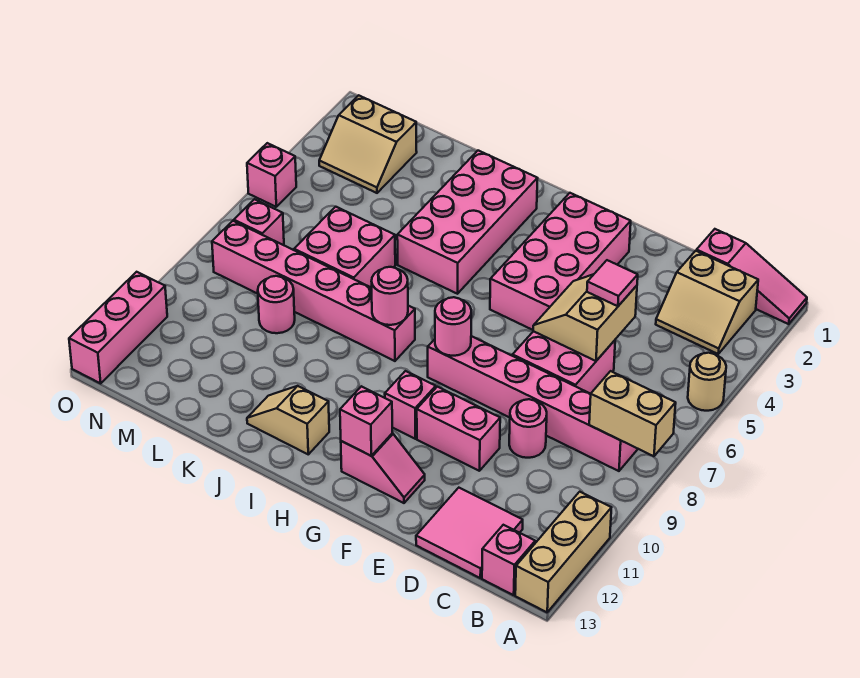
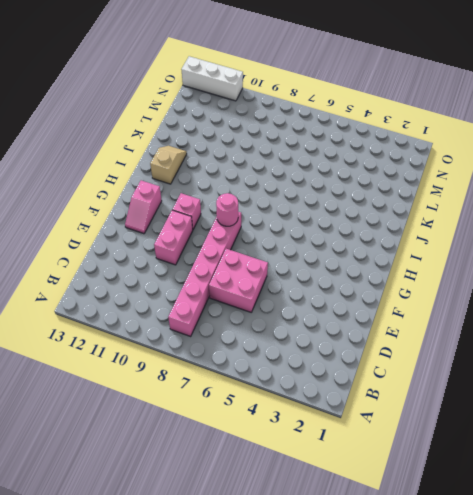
white 1x3 brick [181,56,243,101] -> pink 1x3 brick [69,272,167,383]
none -> pink 1x3 slope [696,229,807,324]
none -> tan 1x1 round brick [688,353,726,411]
none -> tan 1x3 brick [515,492,611,612]

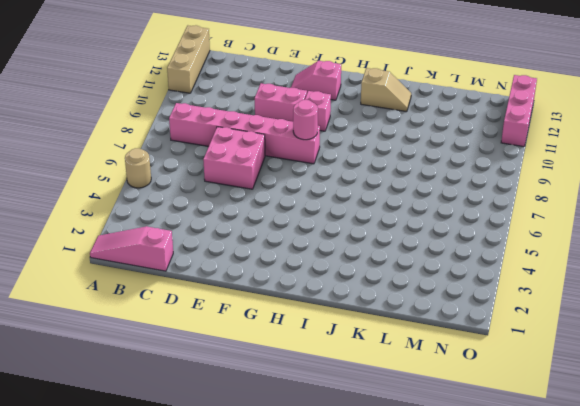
none -> tan 2x2 slope [656,251,758,354]
none -> pink 1x1 brick [482,525,535,595]
none -> pink 2x2 tile [416,488,523,578]

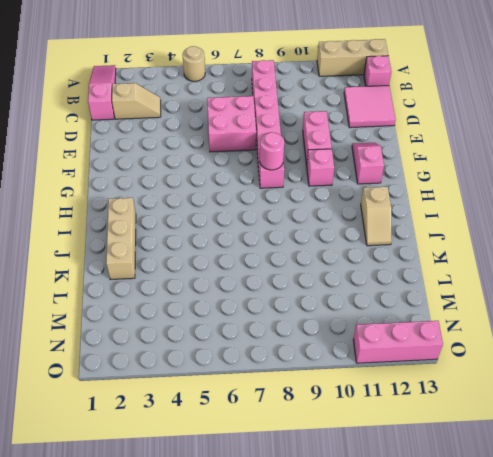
tan 1x2 slope [112,83,161,119] -> tan 2x2 slope [656,251,758,354]
tan 1x3 brick [106,198,136,280] -> pink 2x4 brick [397,151,538,294]
none -> pink 1x1 round brick [509,399,547,458]
none -> pink 2x4 brick [490,193,631,330]
none -> pink 1x6 brick [212,221,415,361]

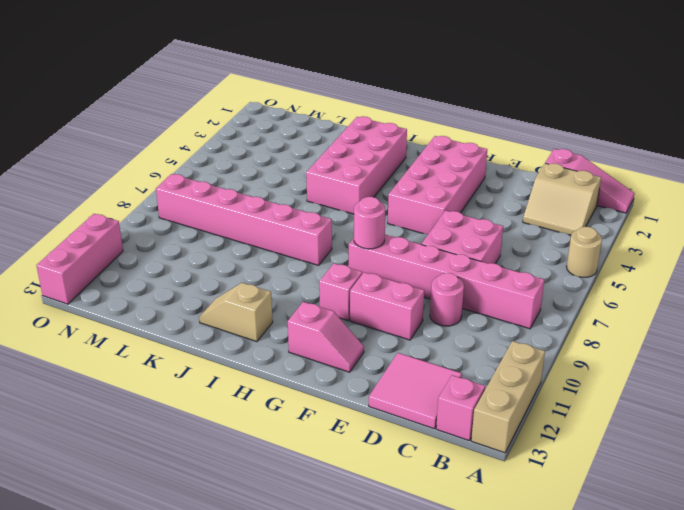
none -> pink 2x2 brick [294,207,395,288]
none -> pink 1x1 round brick [258,276,295,333]
none -> tan 2x2 slope [319,95,417,193]

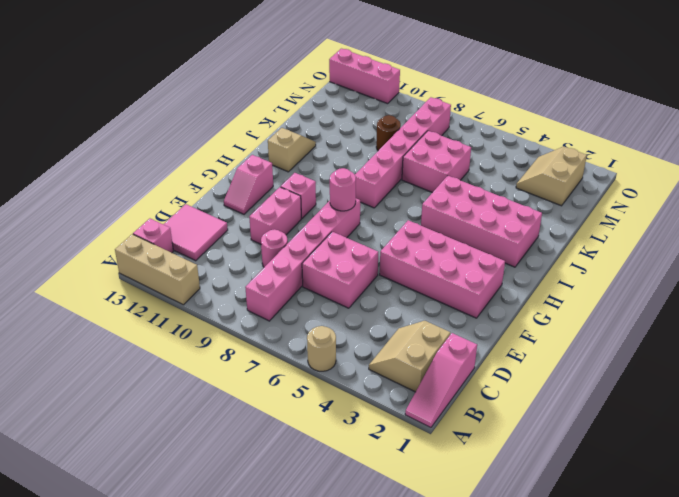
brown 1x1 round brick [376,115,401,151] -> pink 1x1 round brick [258,276,295,333]
none -> pink 1x1 brick [234,199,284,245]
none -> pink 1x1 brick [247,143,296,207]
none -> tan 1x2 brick [589,371,676,456]

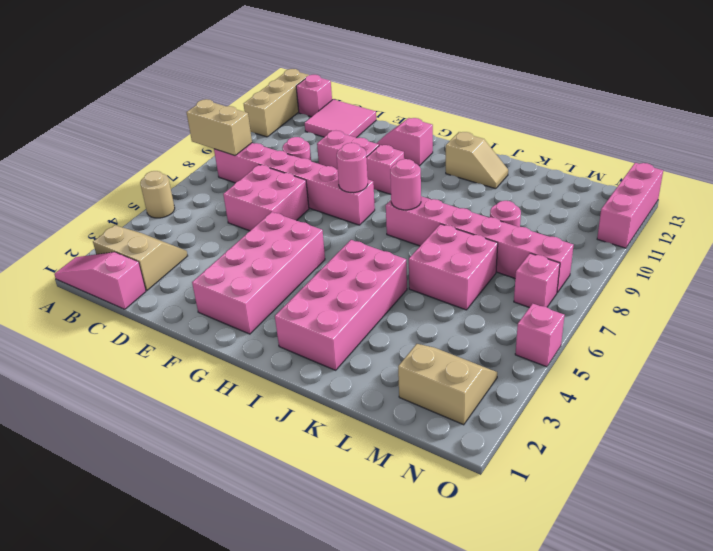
none -> tan 2x2 slope [533,274,637,361]
none -> pink 1x1 brick [340,386,392,456]
none -> pink 1x1 tile [587,260,638,306]

